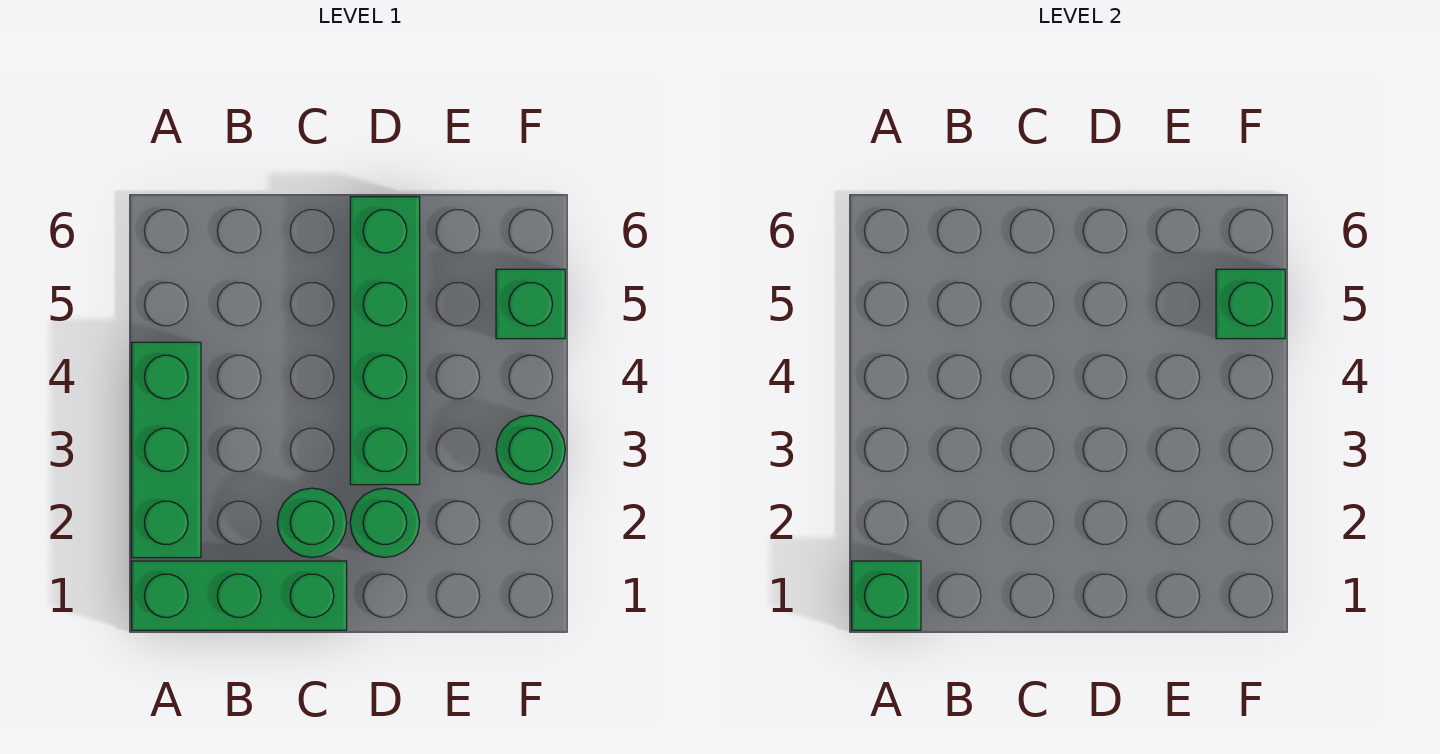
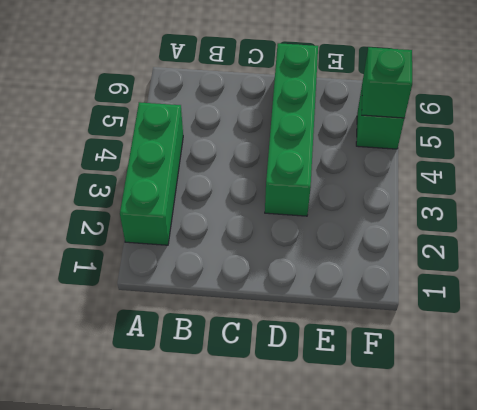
none -> green 1x3 brick [132,561,347,630]
none -> green 1x1 round brick [277,488,347,557]

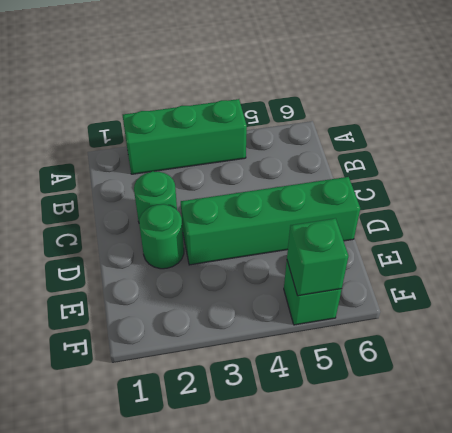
none -> green 1x3 brick [132,561,347,630]
none -> green 1x1 round brick [496,415,565,485]

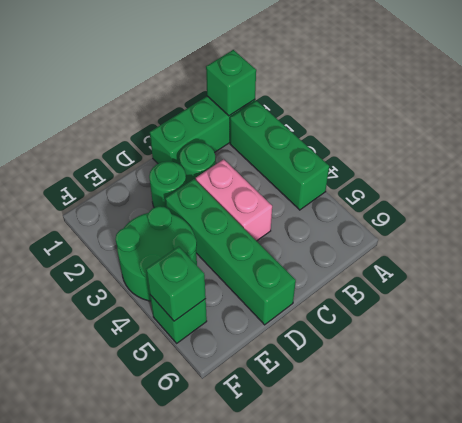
pink 1x2 brick [196,159,272,241] -> none
green 2x2 round brick [115,206,197,301] -> green 1x1 round brick [496,415,565,485]

